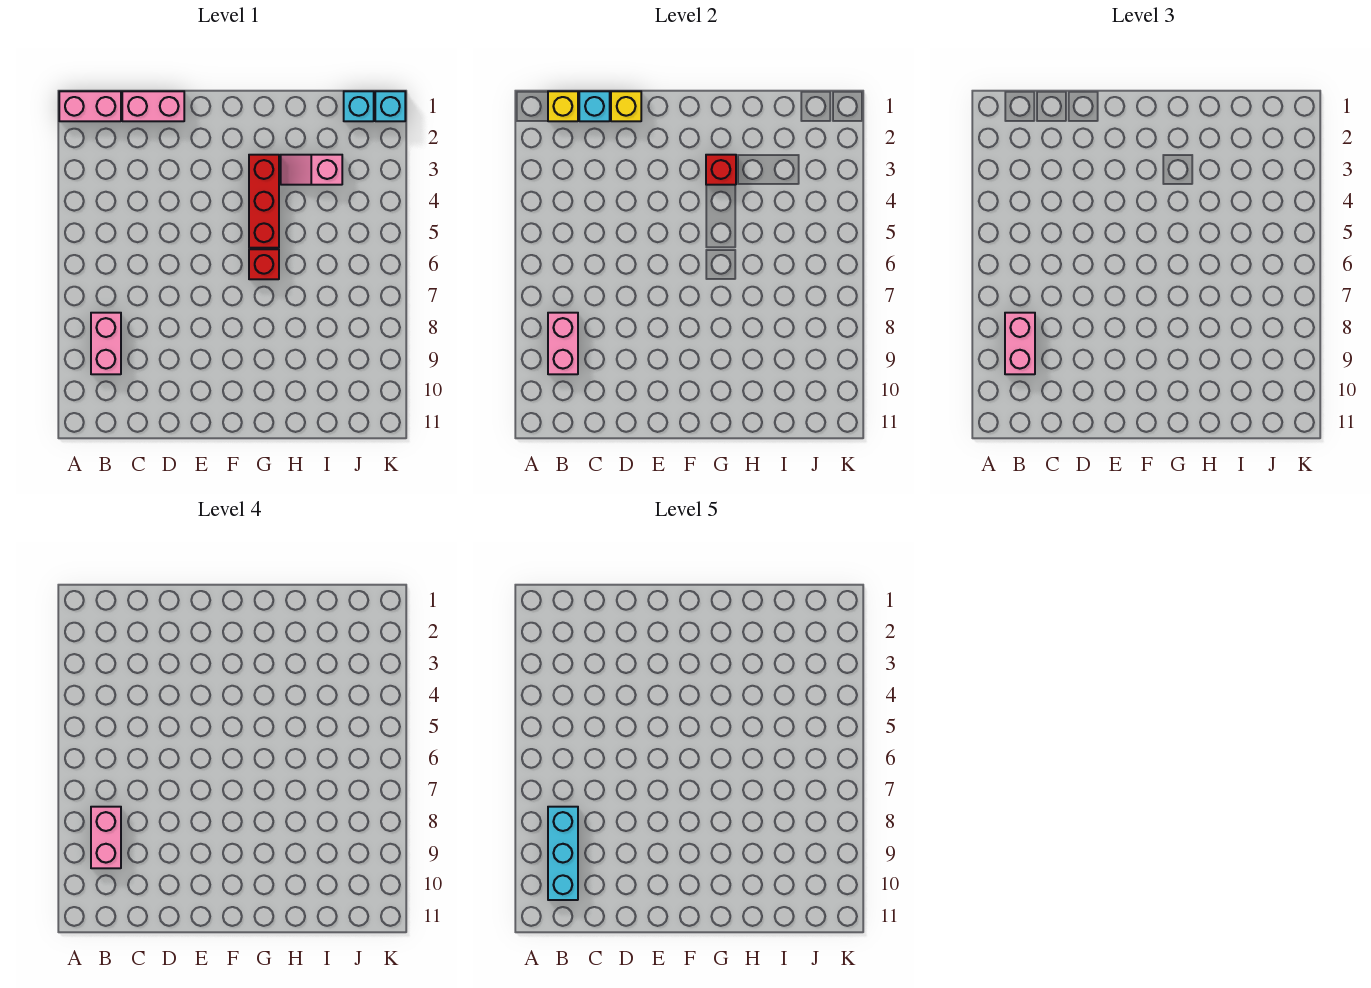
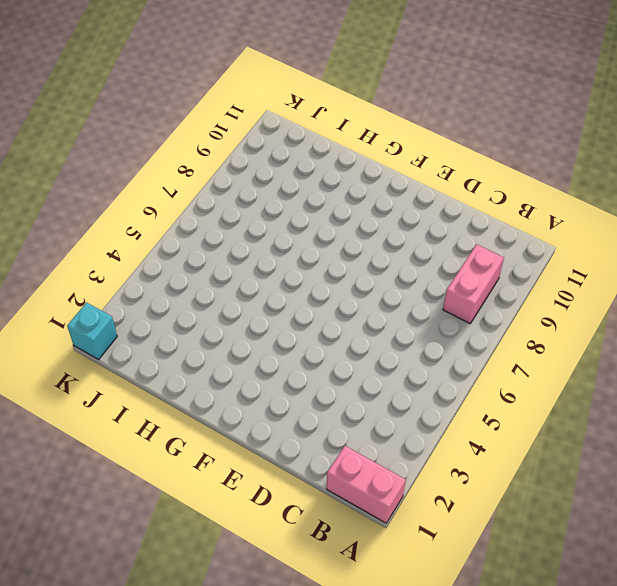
none -> pink 1x2 brick [122,91,184,121]
none -> red 1x3 brick [249,155,279,248]
none -> red 1x1 brick [249,249,279,279]

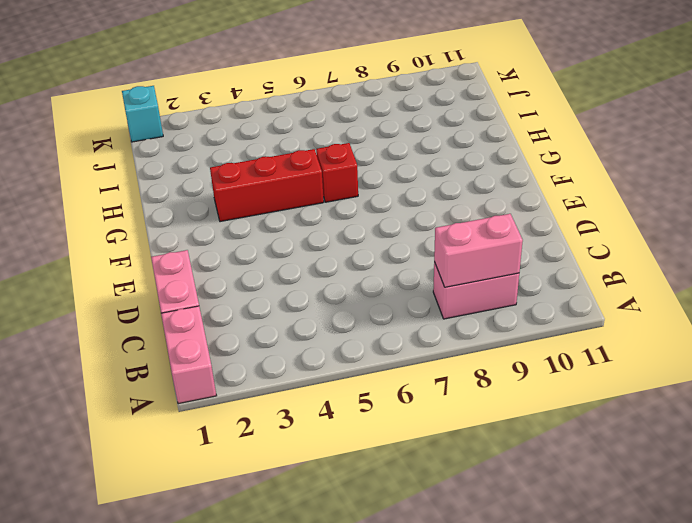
none -> pink 1x2 slope [281,155,342,185]
none -> cyan 1x1 brick [344,91,374,121]
none -> yellow 1x1 brick [548,91,578,121]

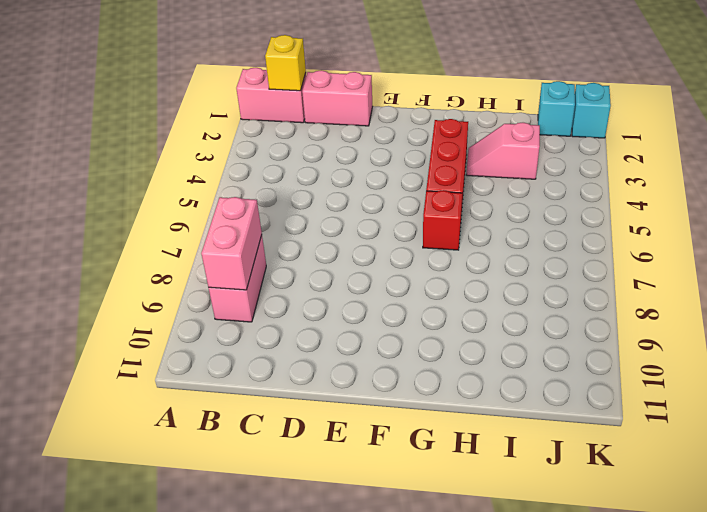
none -> cyan 1x1 brick [579,91,610,121]
none -> yellow 1x1 brick [611,91,641,121]
none -> red 1x1 brick [706,155,736,185]

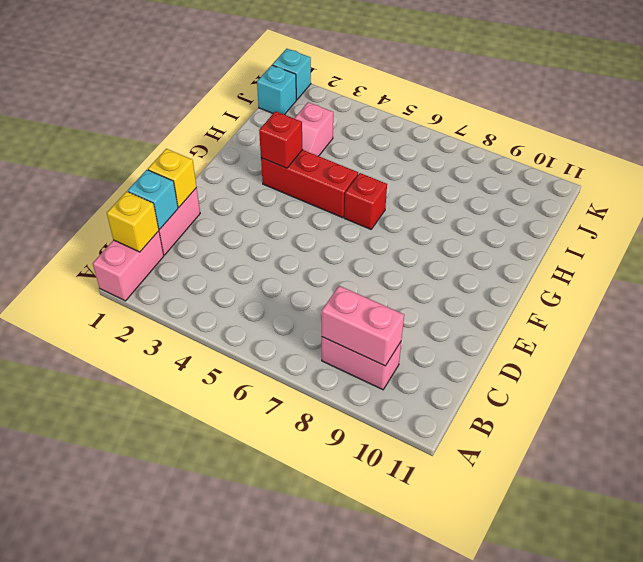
none -> pink 1x2 brick [1005,313,1035,374]
none -> pink 1x2 brick [91,807,121,868]
none -> cyan 1x3 brick [548,807,578,900]

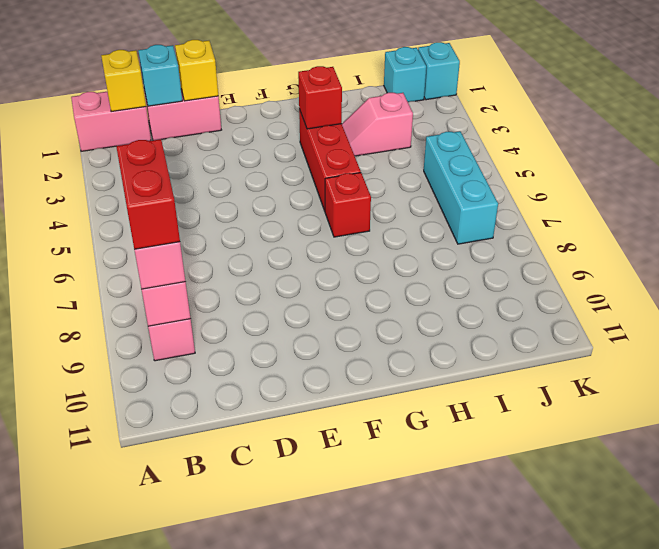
red 1x2 brick [116,139,180,249] -> pink 1x2 brick [91,807,121,868]
cyan 1x3 brick [424,131,498,244] -> cyan 1x3 brick moved to [548,807,578,900]

